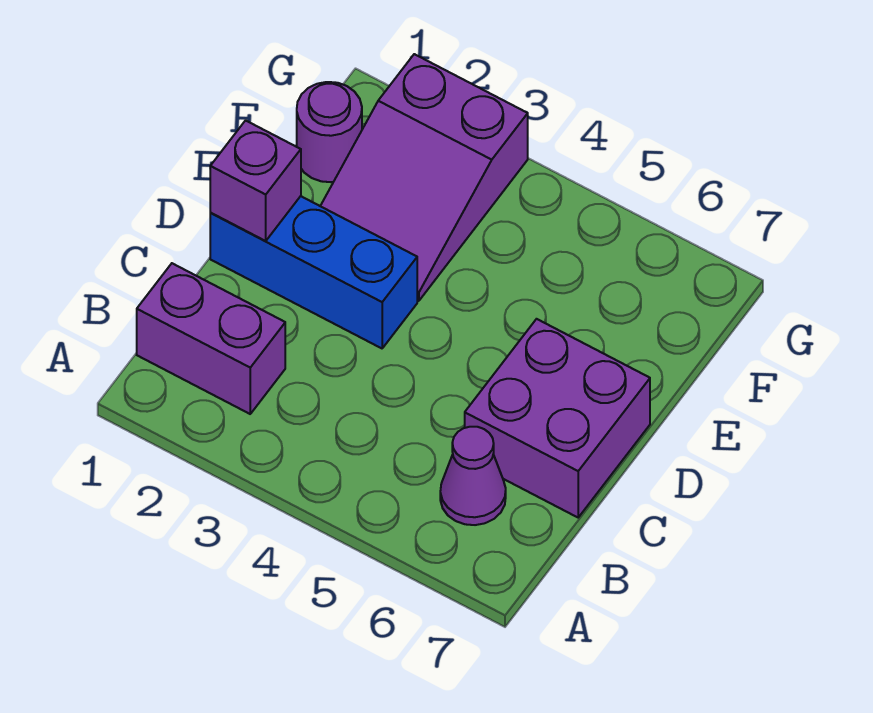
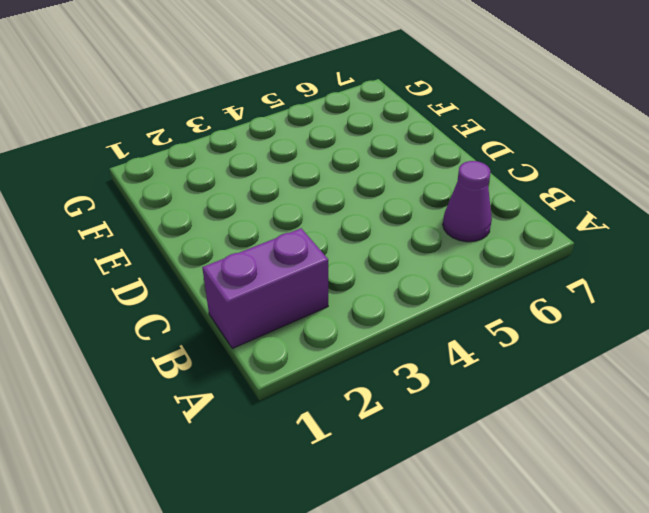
none -> purple 2x2 brick [465,319,650,517]
none -> blue 1x3 brick [210,196,417,348]

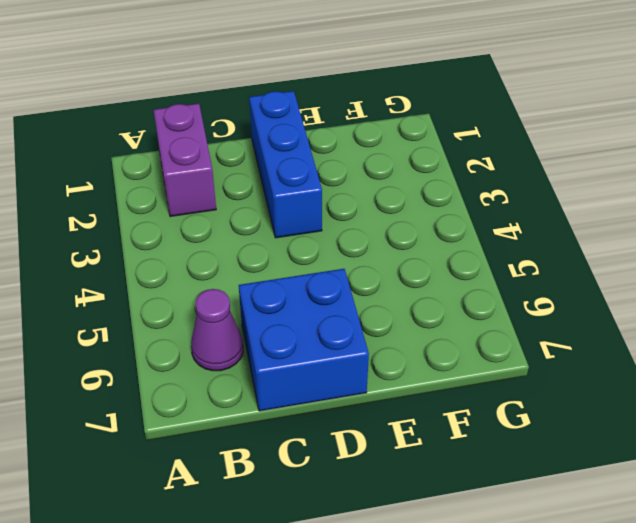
blue 2x2 brick [239,269,369,411] -> purple 2x2 brick [465,319,650,517]
none -> purple 2x3 slope [321,54,528,301]
none -> purple 1x1 round brick [297,82,362,182]

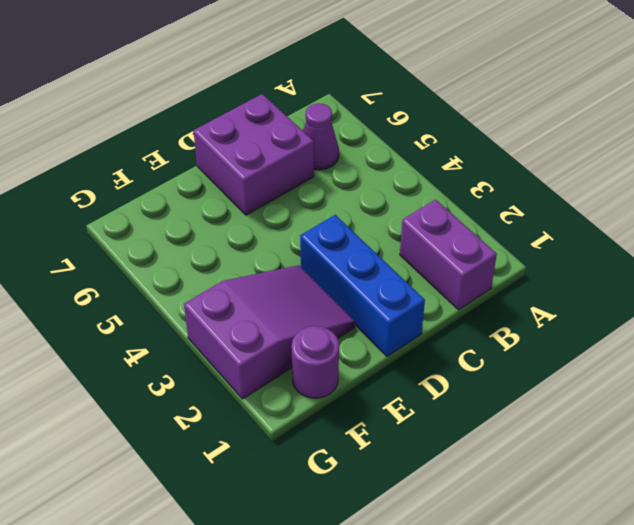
none -> purple 1x1 brick [210,120,301,241]

